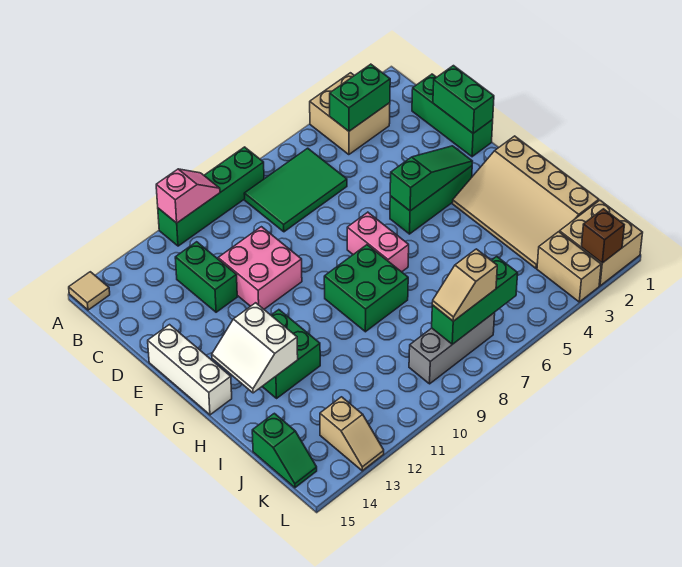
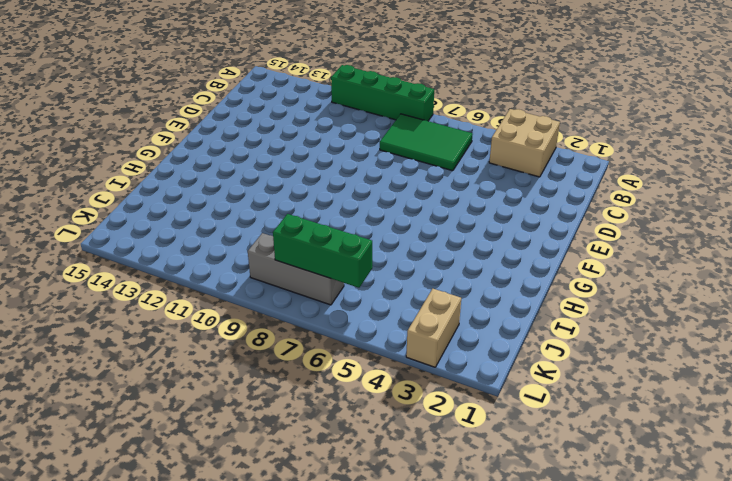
none -> tan 1x1 tile [69,272,110,310]
none -> green 1x3 brick [412,74,493,157]
none -> green 1x2 brick [175,242,237,312]

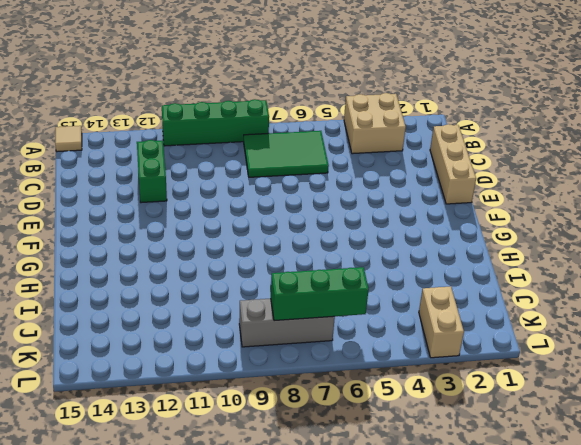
tan 1x3 brick [430,124,476,204] -> green 1x3 brick [412,74,493,157]
none -> pink 2x2 brick [218,227,302,309]
none -> white 1x3 brick [148,325,232,415]
none -> green 1x3 brick [390,166,472,234]

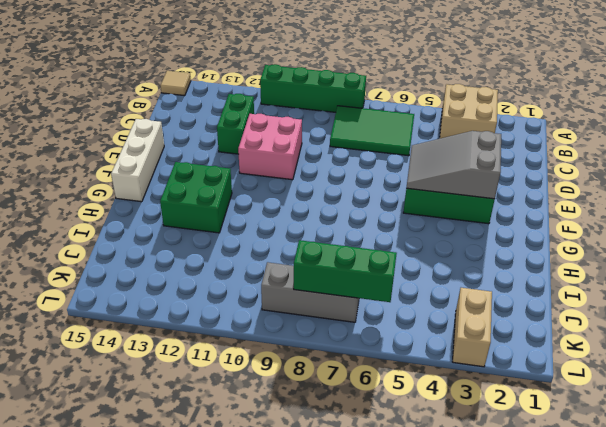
grey 2x3 slope [407,131,501,199] -> green 1x3 slope [390,146,473,211]
none -> green 1x3 brick [412,74,493,157]
none -> pink 1x2 brick [347,212,409,272]
none -> tan 3x4 slope [453,136,599,268]

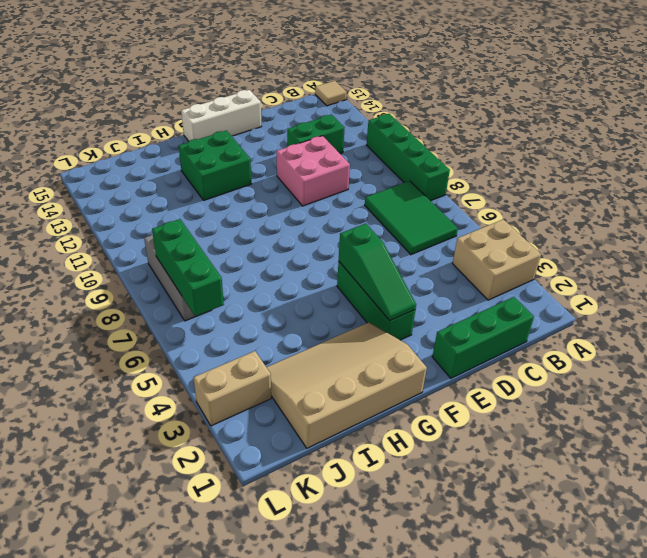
none -> pink 1x2 brick [347,212,409,272]
none -> green 2x2 brick [324,245,408,332]
none -> green 1x2 slope [252,413,317,488]

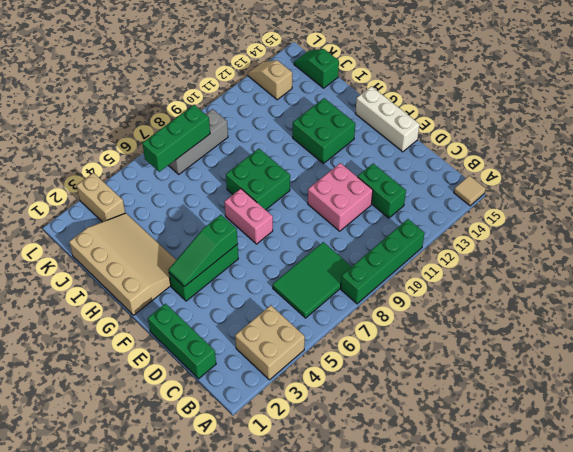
none -> tan 2x2 brick [560,200,643,286]
none -> pink 1x2 slope [156,169,220,223]
none -> green 1x2 brick [330,64,390,131]

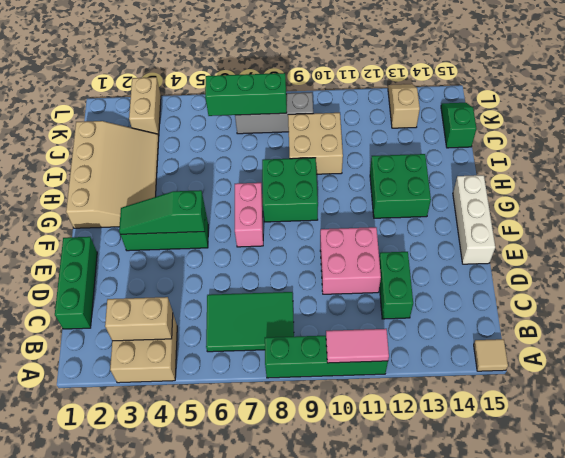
pink 1x2 tile [326,329,389,363] -> pink 1x2 slope [156,169,220,223]
tan 1x2 brick [105,297,173,341] -> green 1x2 brick [330,64,390,131]
tan 2x2 brick [288,113,343,174] -> tan 2x2 brick moved to [560,200,643,286]
none -> green 1x2 brick [433,66,494,133]
none -> white 2x2 slope [212,303,298,393]
none -> brown 1x1 brick [581,209,624,263]

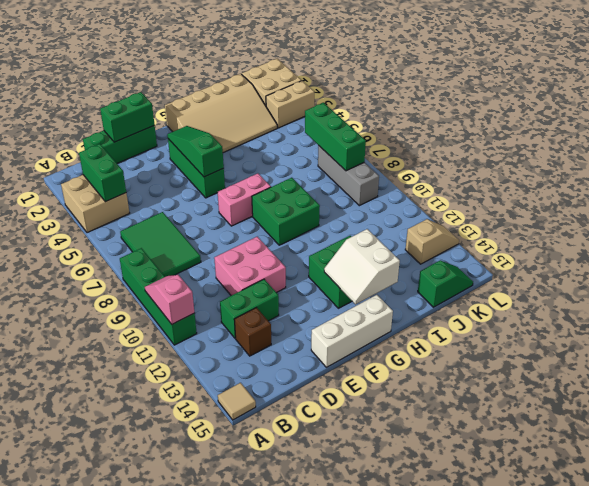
brown 1x1 brick [234,308,271,356] -> brown 1x1 brick moved to [581,209,624,263]
white 2x2 slope [324,229,400,304] -> white 2x2 slope turned to [212,303,298,393]
none -> tan 1x2 slope [432,249,497,321]

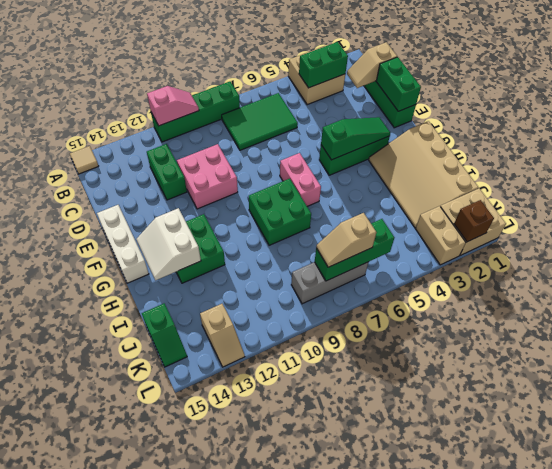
tan 1x2 slope [347,42,397,88] -> none

